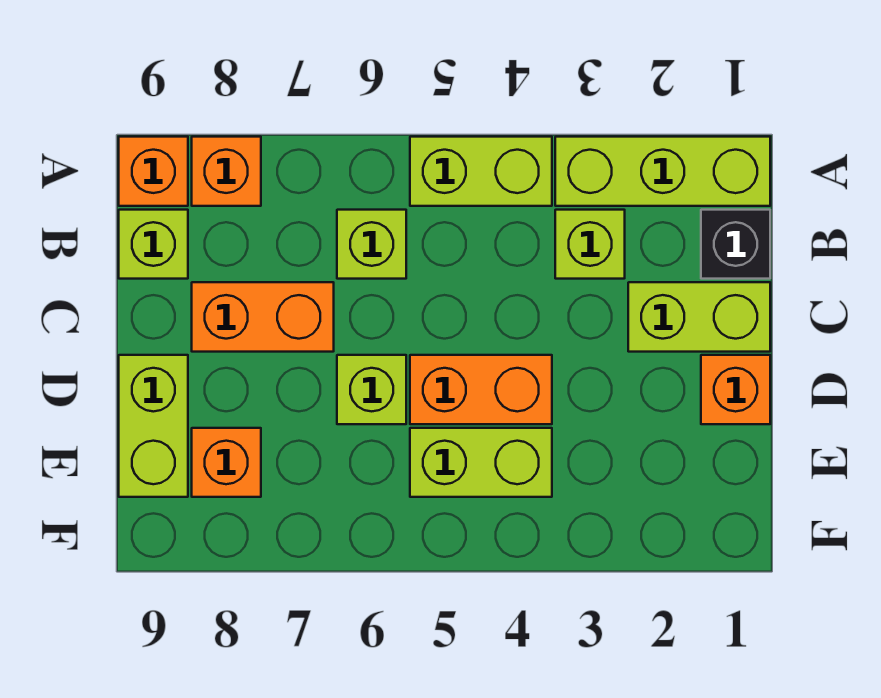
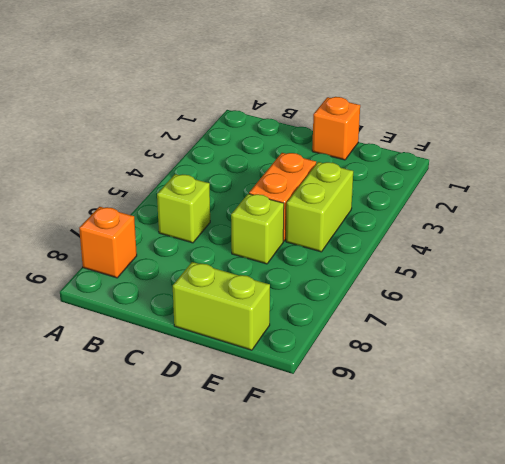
none -> lime 1x3 brick [555,137,770,206]
none -> lime 1x2 brick [410,137,552,206]
none -> orange 1x1 brick [119,137,188,206]

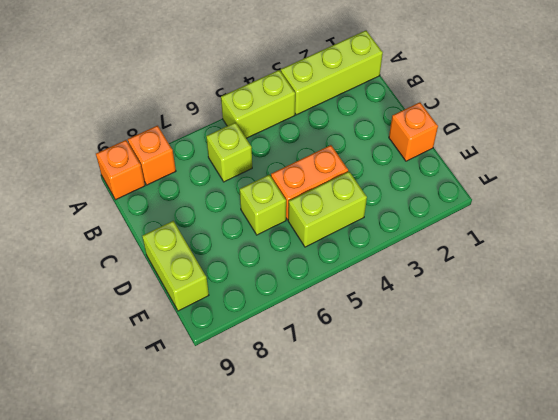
none -> black 1x1 brick [701,210,770,279]
none -> lime 1x1 brick [555,210,625,279]
none -> lime 1x1 brick [119,210,188,279]

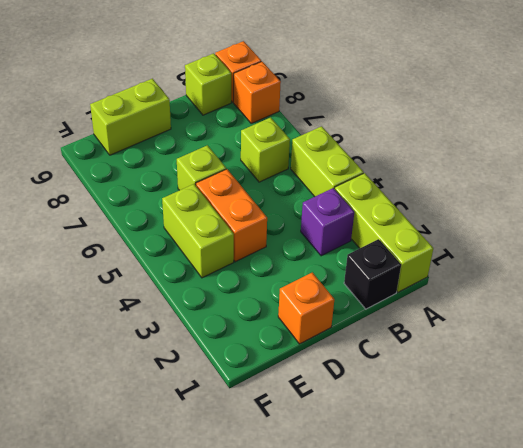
purple 1x1 brick [301,188,354,256] -> lime 1x1 brick [555,210,625,279]
none -> lime 1x2 brick [628,282,770,352]
none -> orange 1x2 brick [192,282,334,352]
none -> orange 1x1 brick [192,428,261,497]

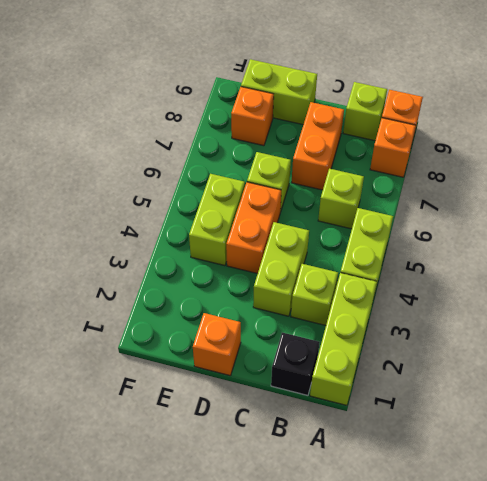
lime 1x2 brick [253,222,309,316] -> lime 1x2 brick moved to [628,282,770,352]

